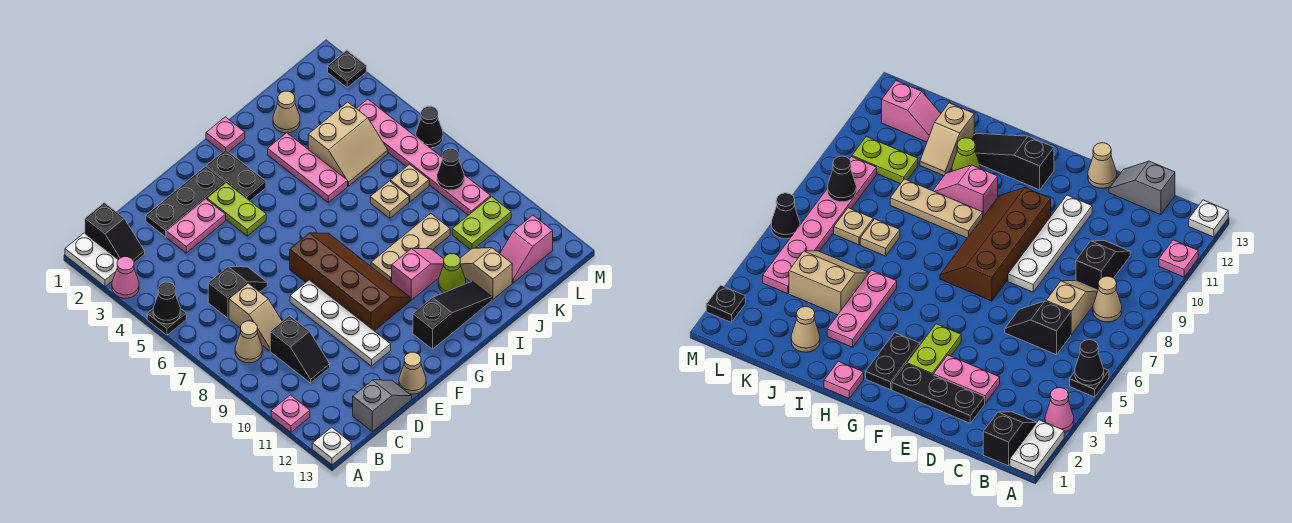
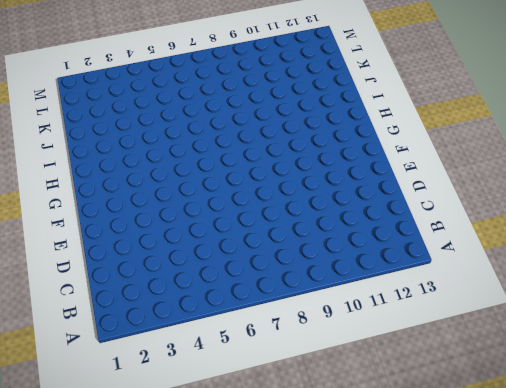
none -> white 1x2 plate [65,233,118,287]
none -> pink 1x1 cone [112,257,139,298]
none -> black 1x1 plate [147,309,186,335]
none -> pink 1x1 plate [271,395,310,432]

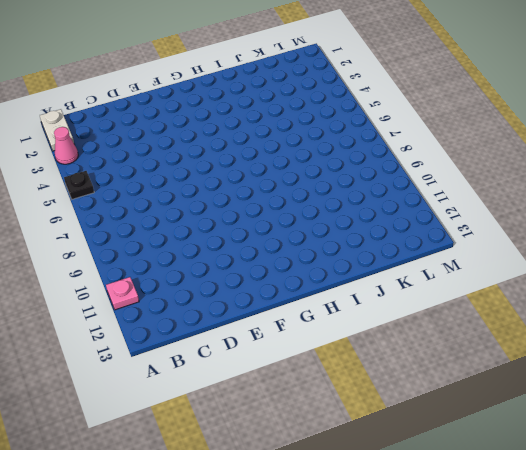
none -> white 1x1 plate [312,427,351,465]
none -> black 1x2 slope [85,203,145,263]
none -> tan 1x1 cone [235,321,262,363]
none -> black 1x2 slope [208,267,267,318]

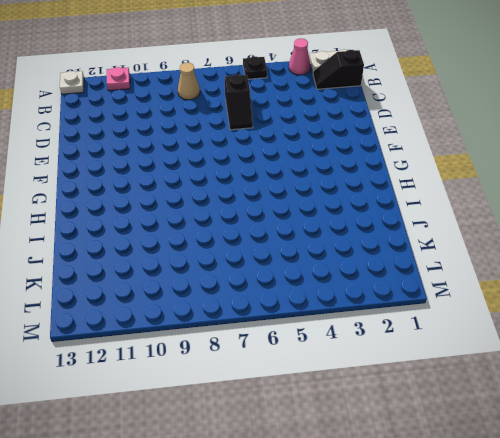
none -> tan 1x2 slope [229,283,282,350]
none -> black 1x2 slope [270,316,330,383]
none -> grey 1x2 slope [353,380,412,432]
none -> black 1x3 plate [146,166,225,237]

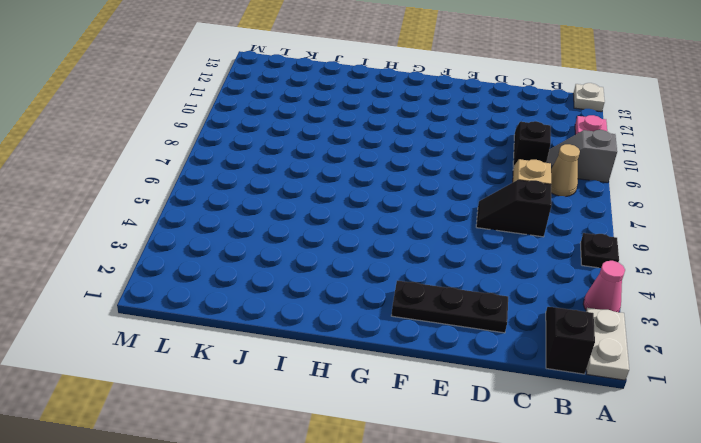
grey 1x2 slope [546,130,617,183] -> grey 1x2 slope moved to [353,380,412,432]
none -> pink 1x2 plate [167,199,226,253]
none -> white 1x4 plate [290,280,391,366]
none -> tan 1x1 cone [399,352,426,394]
none -> lime 1x2 plate [207,183,266,236]

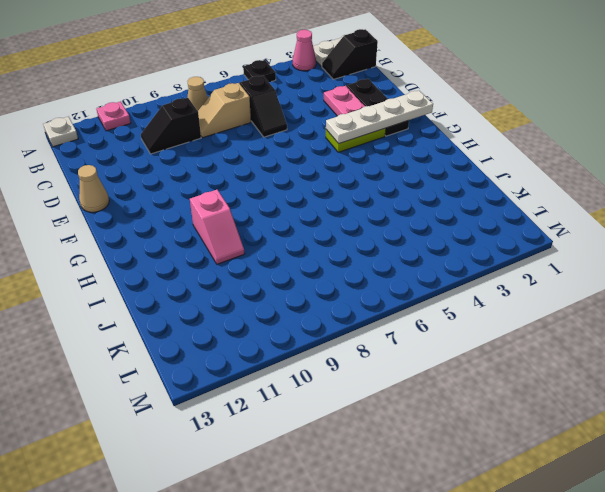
white 1x4 plate [326,90,433,144] -> white 1x4 plate moved to [290,280,391,366]
none -> grey 1x2 slope [353,380,412,432]
none -> brown 2x4 slope [290,233,410,331]
none -> black 1x2 plate [207,150,266,201]
none -> black 1x3 slope [413,281,492,349]

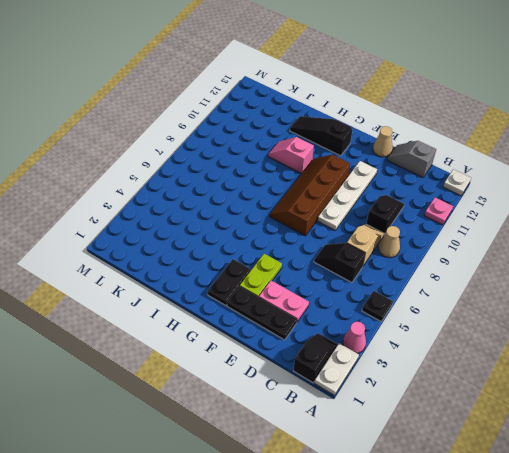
none -> pink 1x1 plate [206,117,245,152]
none -> tan 1x3 plate [371,213,450,283]
none -> pink 1x3 plate [268,133,348,203]
none -> lime 1x1 cone [438,254,466,293]

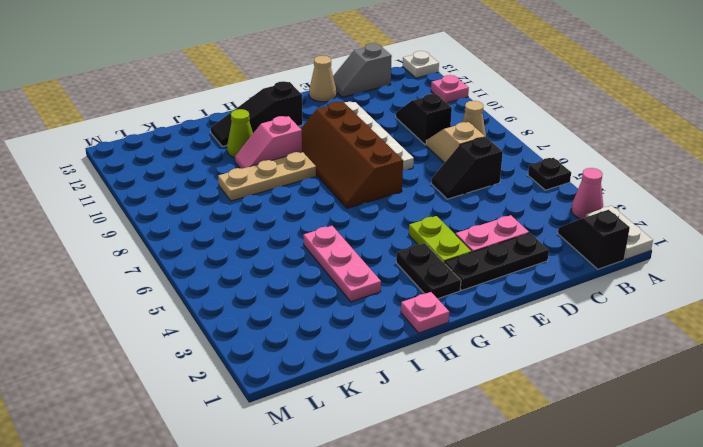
none -> tan 1x1 cone [273,91,300,133]
none -> tan 2x2 slope [308,102,388,186]
none -> tan 1x1 plate [370,181,409,218]
none -> tan 1x2 slope [460,248,512,299]

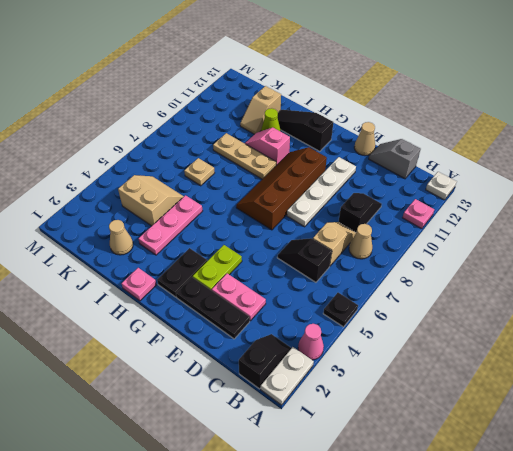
none -> tan 1x1 plate [390,164,429,202]
none -> lime 1x2 plate [452,196,511,250]
none -> pink 1x2 slope [500,215,553,283]
none -> pink 1x6 plate [356,99,491,215]

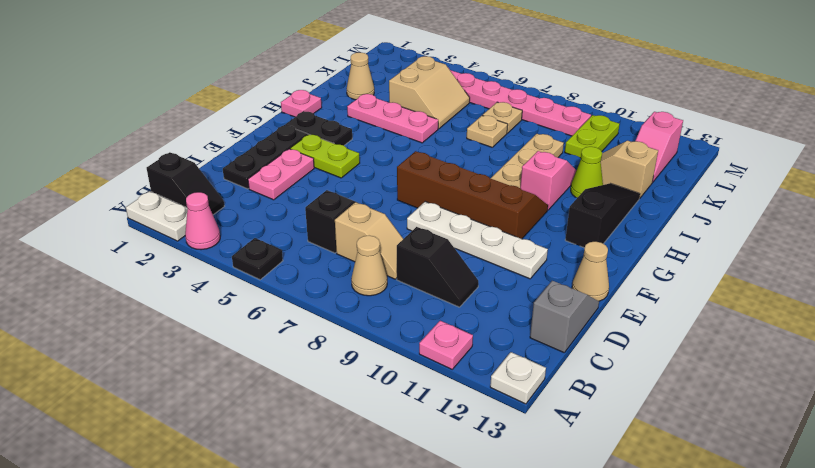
none -> black 1x1 plate [328,50,366,88]
none -> black 1x1 cone [416,106,443,148]
none -> black 1x1 cone [153,282,180,324]
none -> black 1x1 cone [437,148,464,190]

